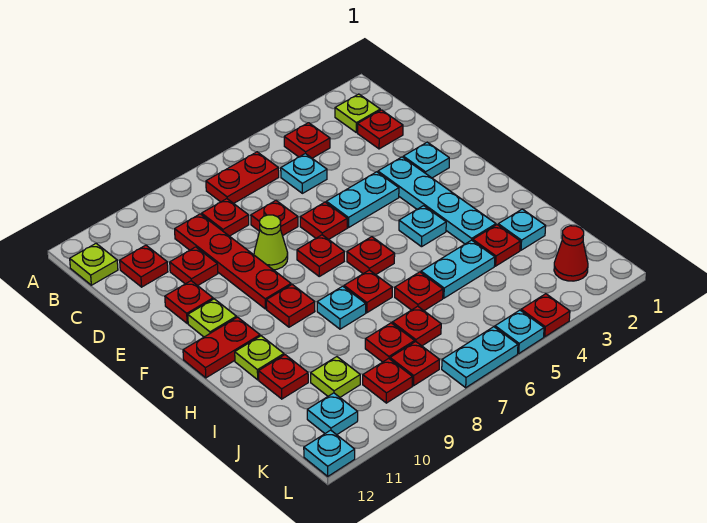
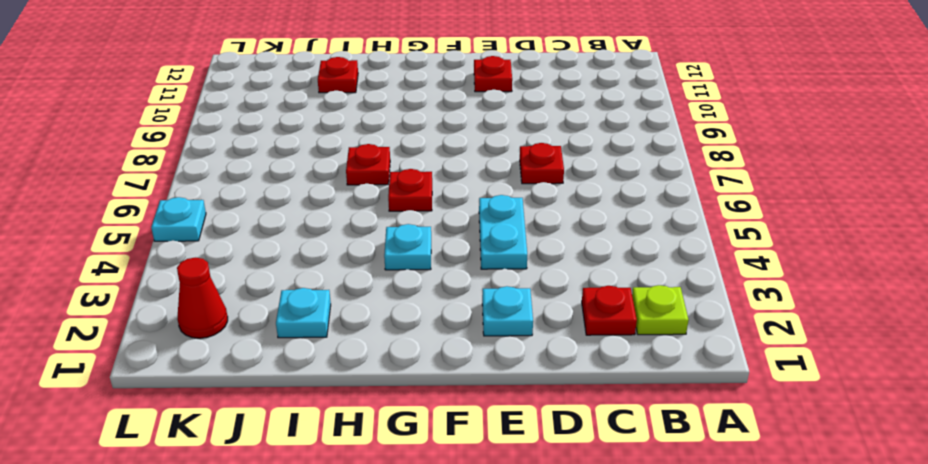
none -> red 1x1 plate [284,123,330,158]
none -> red 1x2 plate [206,152,279,203]
none -> lime 1x1 plate [70,244,118,285]
none -> cyan 1x1 plate [281,154,327,193]

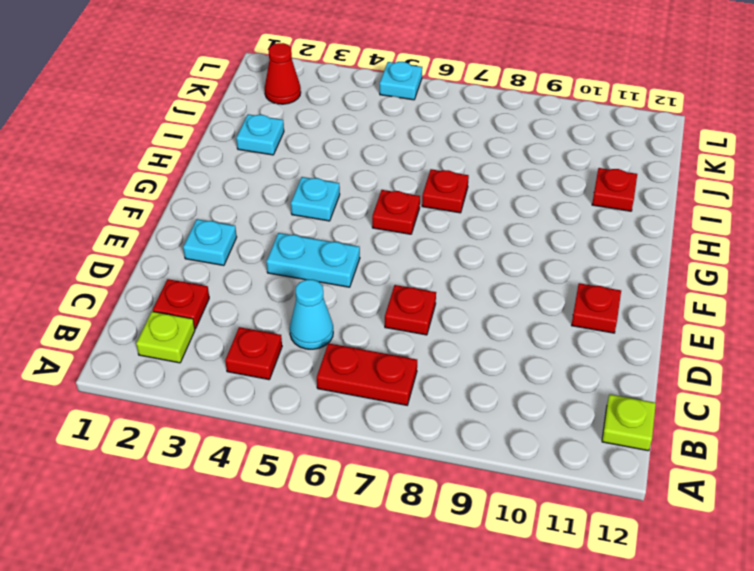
cyan 1x1 cone [290,280,333,349] -> cyan 1x1 plate [281,154,327,193]
none -> red 1x1 plate [202,199,249,236]
none -> red 1x4 plate [175,214,291,309]
none -> red 1x1 plate [120,245,168,287]
none -> red 1x1 plate [170,247,218,286]

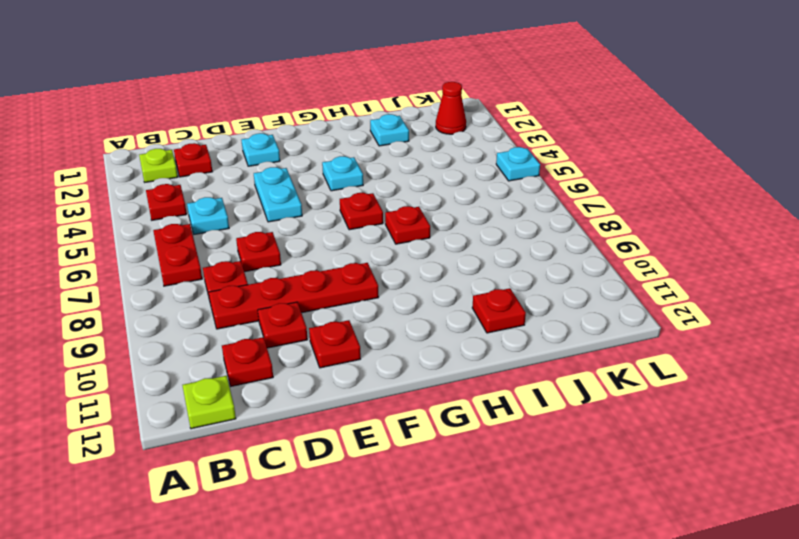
none -> cyan 1x4 plate [378,157,496,244]
none -> red 1x1 plate [300,202,347,239]
none -> lime 1x1 cone [254,215,288,270]
none -> red 1x1 plate [297,235,344,276]

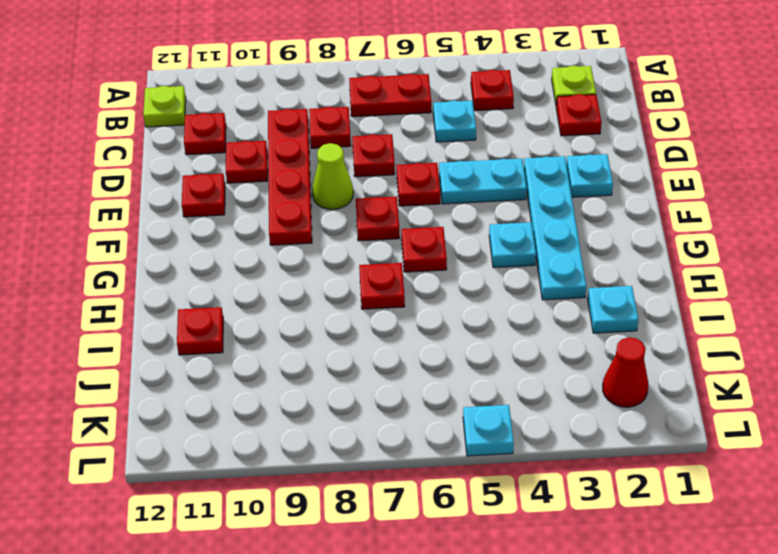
none -> lime 1x1 plate [188,299,236,337]
none -> red 1x1 plate [266,285,315,327]
none -> red 1x2 plate [183,317,260,378]
none -> cyan 1x1 plate [317,286,366,329]

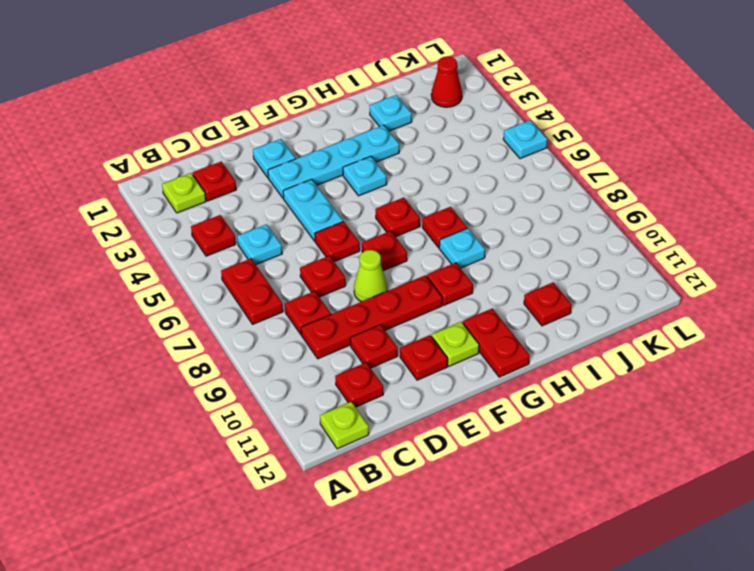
none -> lime 1x1 plate [235,336,284,380]
none -> red 1x1 plate [473,225,520,266]
none -> cyan 1x2 plate [421,240,495,298]
none -> red 1x1 plate [395,272,443,311]

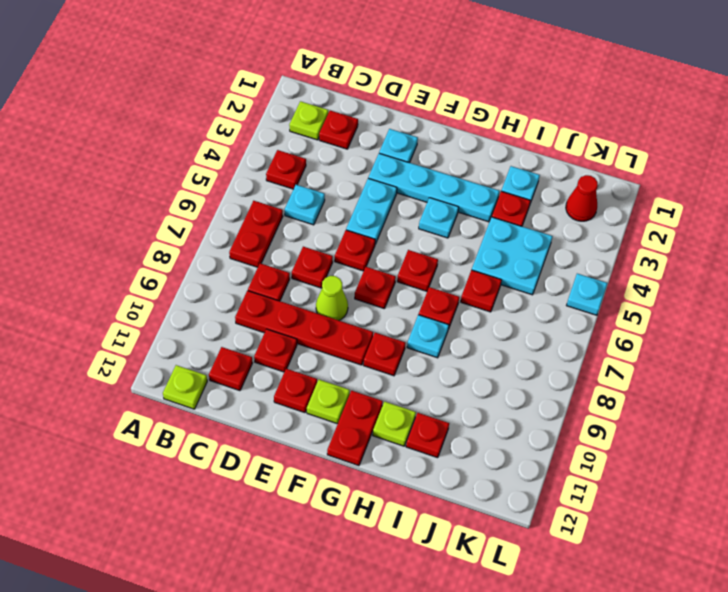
cyan 2x2 plate [472,217,553,295] -> cyan 1x2 plate [421,240,495,298]
none -> red 1x1 plate [392,306,441,346]
none -> red 1x1 plate [365,323,415,362]
none -> lime 1x1 plate [311,357,360,397]
none -> red 1x1 plate [390,342,439,386]

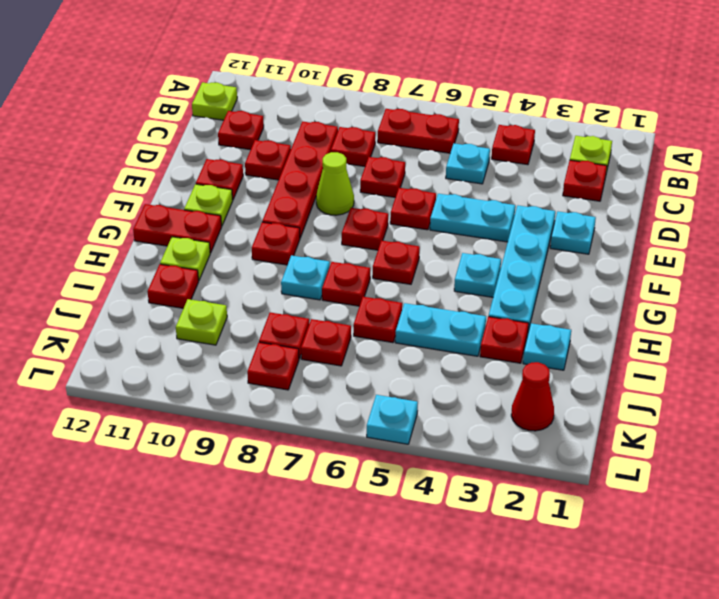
none -> red 1x1 plate [363,359,412,403]
none -> cyan 1x1 plate [307,393,358,435]
none -> red 1x1 plate [521,294,570,337]
none -> cyan 1x2 plate [442,327,518,388]

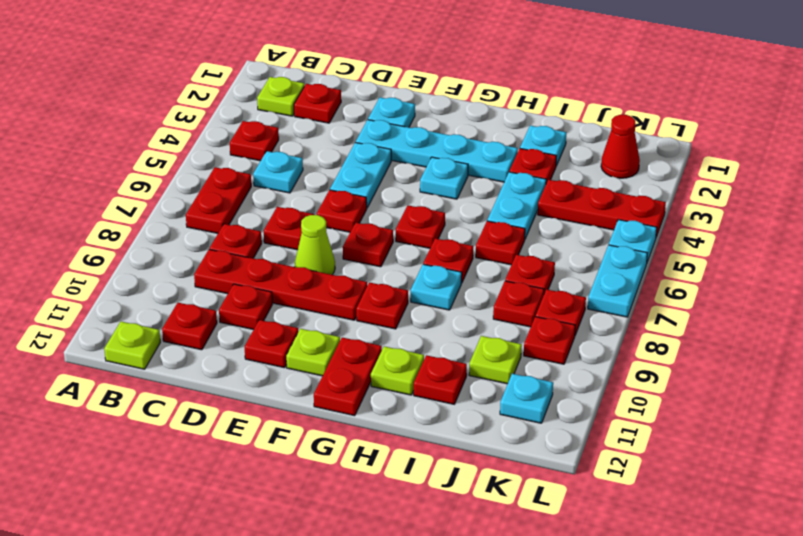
red 1x3 plate [538,180,666,237] -> red 1x1 plate [521,294,570,337]
none -> cyan 1x1 plate [304,430,355,476]

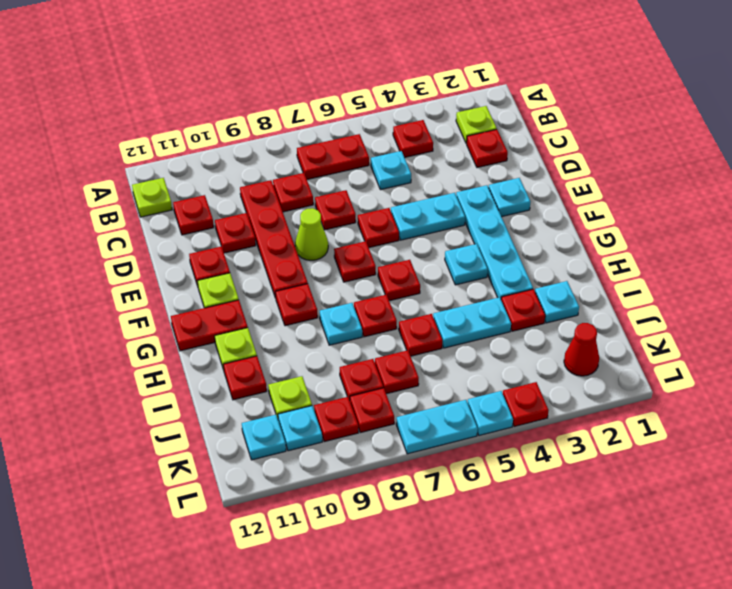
cyan 1x1 plate [278,406,322,451] -> cyan 1x1 plate moved to [304,430,355,476]

